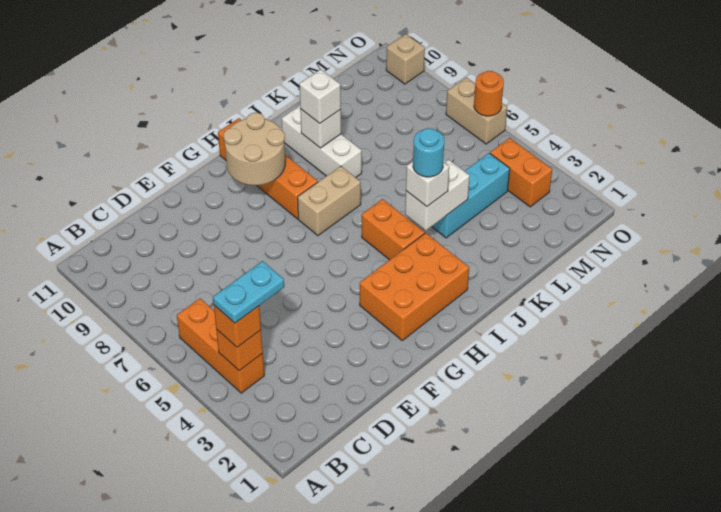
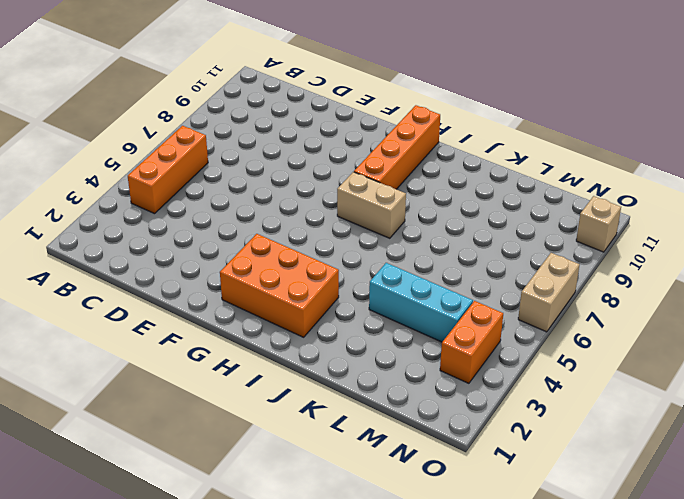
none -> orange 1x2 brick [362,199,425,260]
none -> white 1x3 brick [282,106,362,178]
none -> orange 1x1 brick [216,329,263,371]

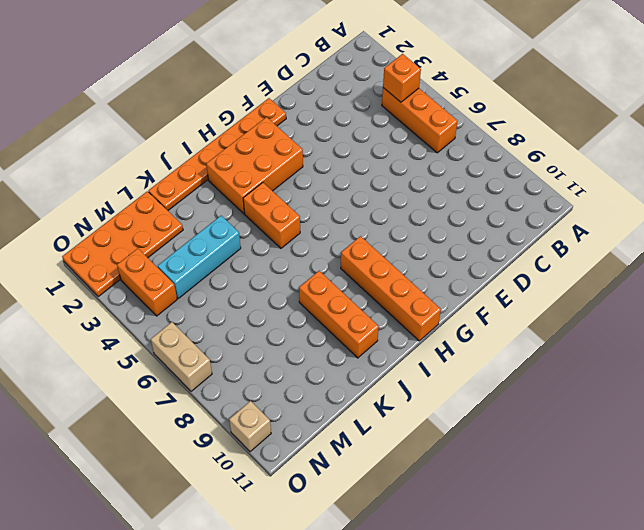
orange 1x6 plate [149,98,286,210] -> none
orange 1x3 brick [299,271,379,358] -> white 1x3 brick [282,106,362,178]
orange 2x4 plate [62,191,183,297] -> none
none -> tan 1x2 brick [298,166,361,236]
none -> tan 2x2 round brick [224,113,285,186]
none -> white 1x2 brick [405,160,470,231]

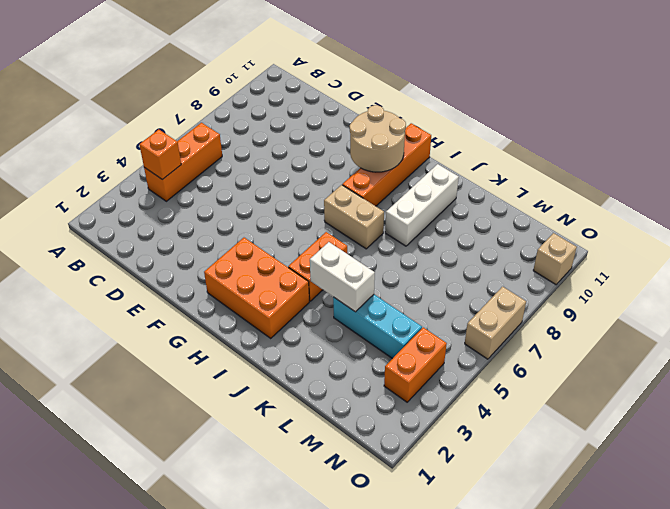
none -> white 1x1 brick [300,109,341,148]
none -> orange 1x1 round brick [474,71,504,116]
none -> orange 1x1 brick [214,305,261,347]

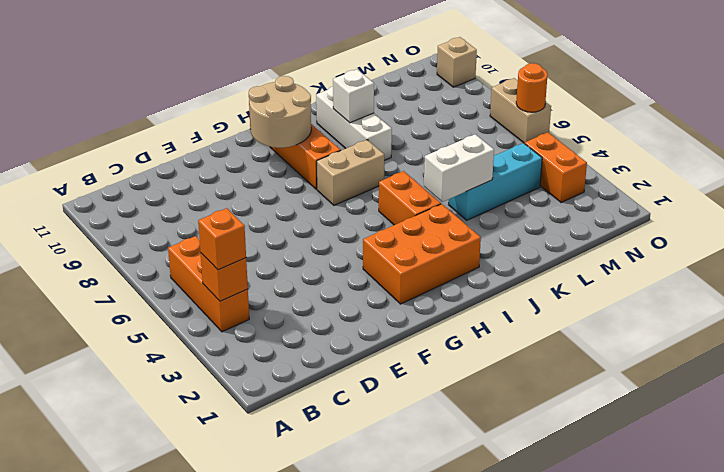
none -> white 1x1 brick [406,161,449,207]
none -> white 1x1 brick [299,69,341,123]
none -> cyan 1x2 plate [213,261,284,323]

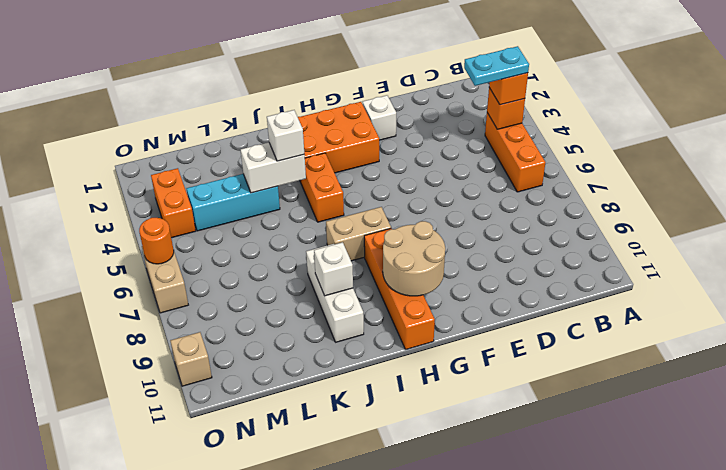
white 1x1 brick [363,95,396,140] -> white 1x1 brick moved to [299,69,341,123]
none -> cyan 1x1 round brick [413,128,444,177]

